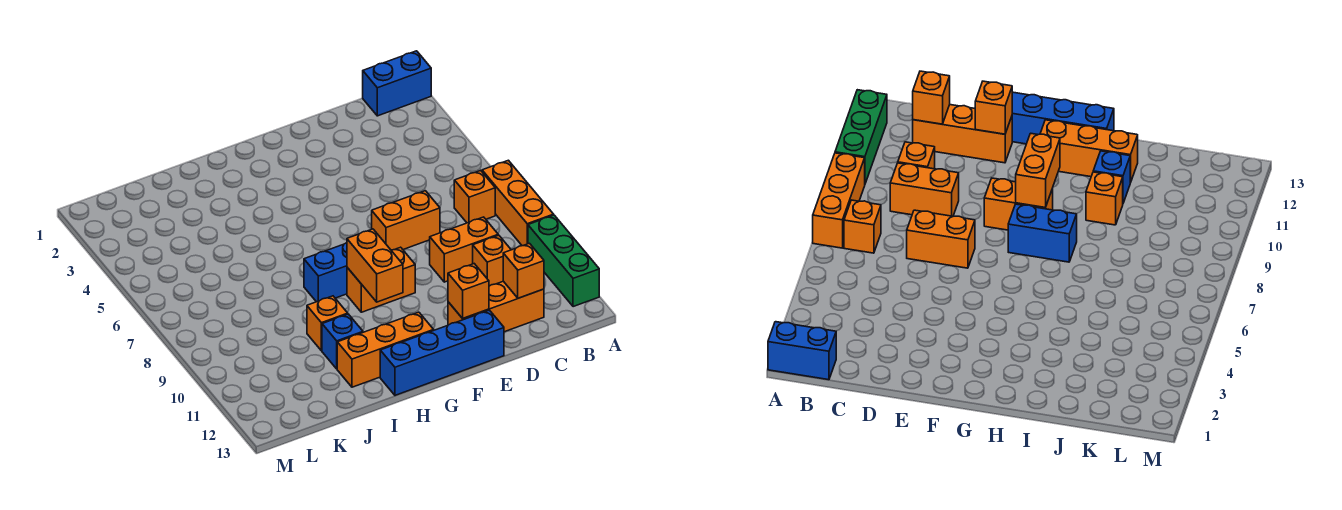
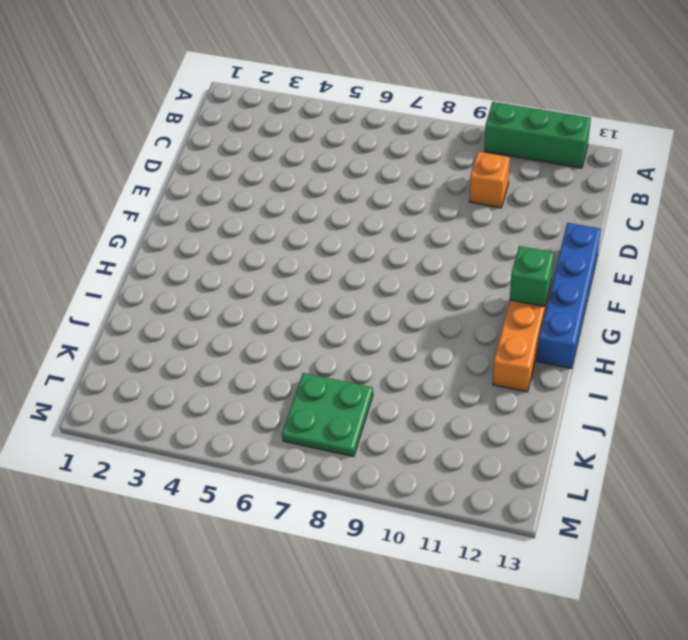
green 1x1 brick [510,246,554,307] -> none
green 2x2 plate [282,373,373,457] -> none
none -> blue 1x2 brick [363,51,431,116]
none -> orange 1x3 brick [482,160,554,246]
none -> orange 1x1 brick [454,170,495,223]

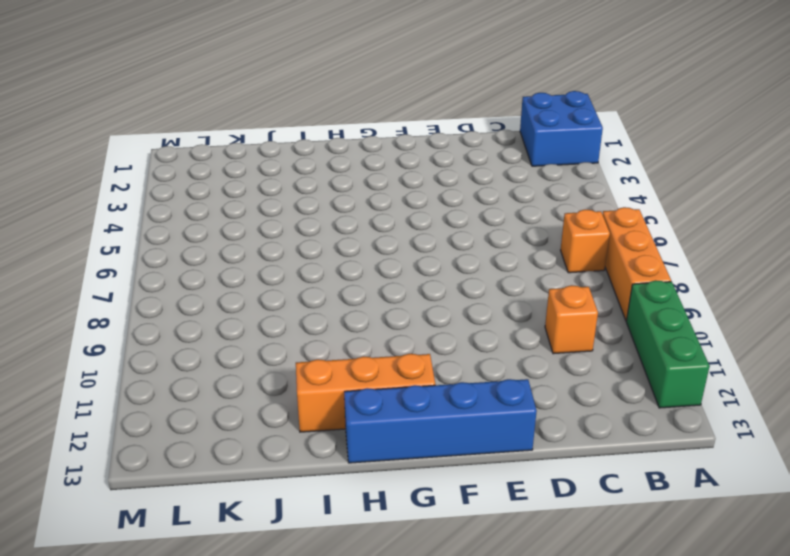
blue 2x2 brick [520,91,603,166] -> blue 1x2 brick [363,51,431,116]
none -> orange 1x2 brick [430,217,498,282]
none -> orange 1x3 brick [448,281,544,332]
none -> orange 1x2 brick [372,191,440,250]

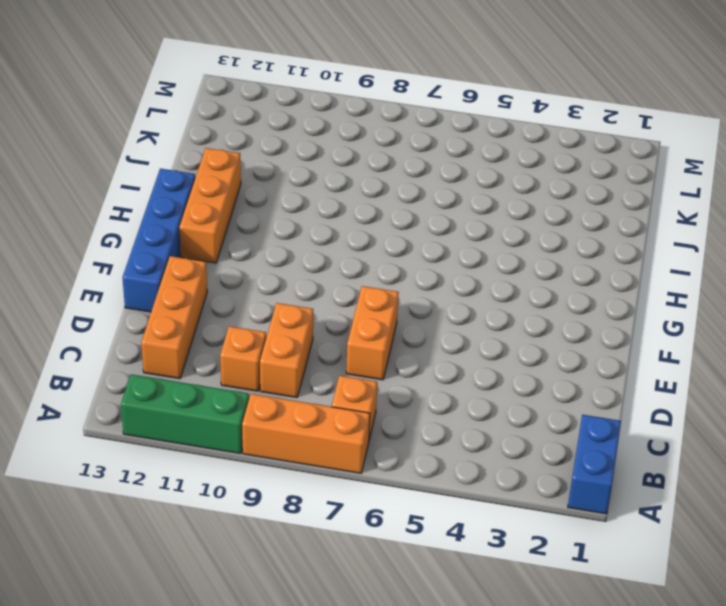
none -> orange 1x2 brick [347,247,415,312]
none -> blue 1x2 brick [304,243,347,302]
none -> orange 1x1 brick [307,296,348,351]

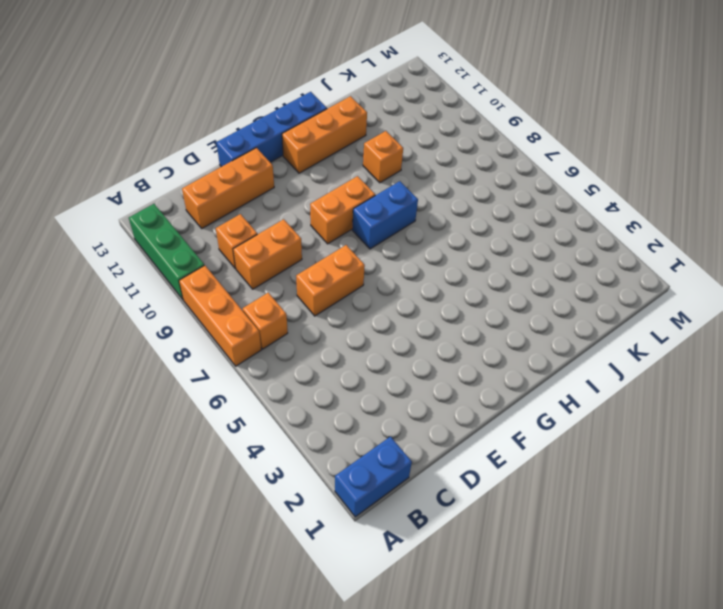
none -> blue 1x1 brick [322,314,363,369]
none -> orange 1x1 brick [503,243,544,298]
none -> orange 1x1 brick [448,264,489,319]

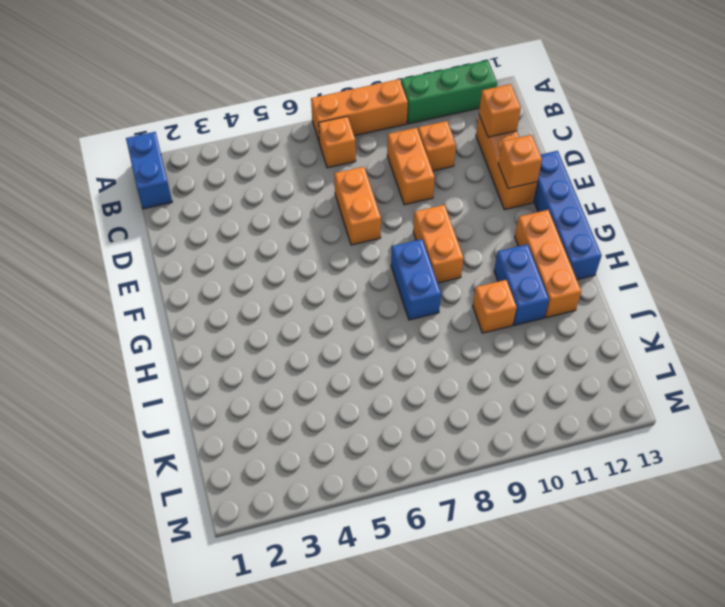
blue 1x2 brick [494,244,549,325] -> blue 1x1 brick [322,314,363,369]
none -> orange 1x2 brick [347,229,403,302]

